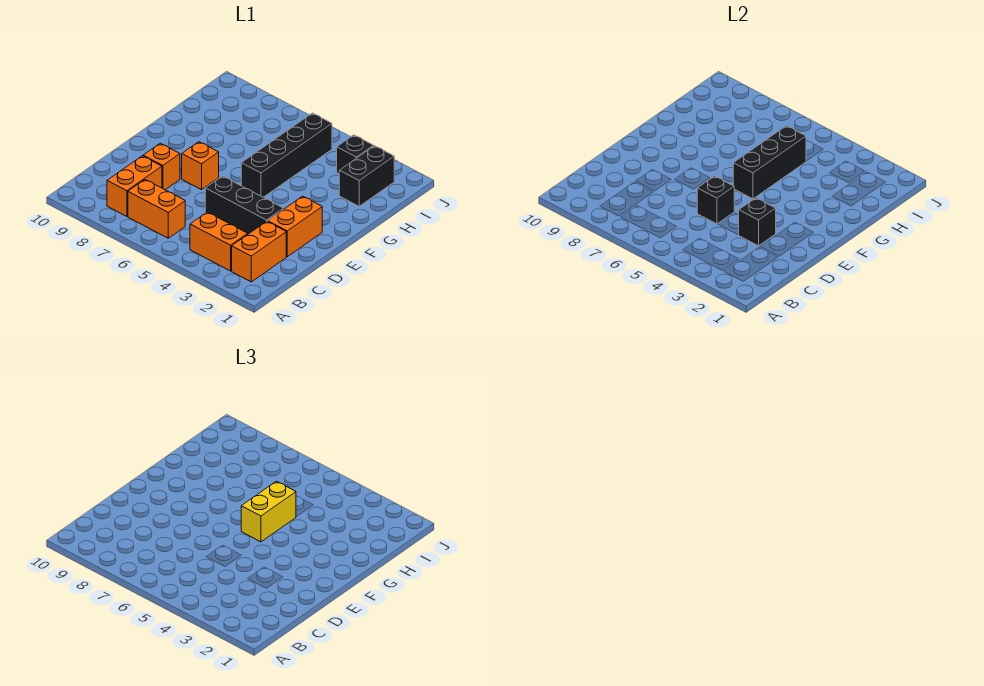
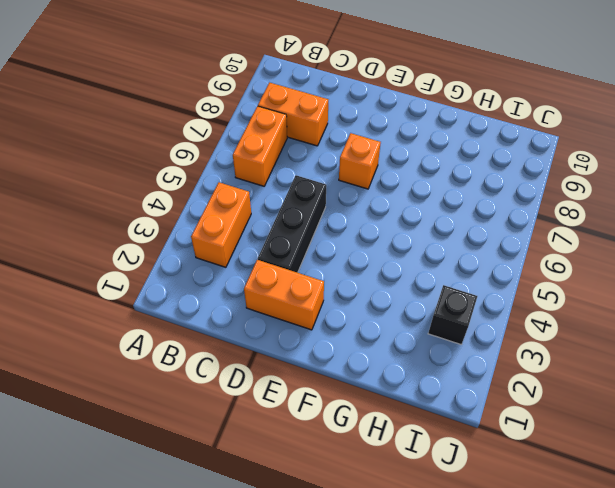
none -> orange 1x2 brick [232,221,286,282]
none -> orange 1x1 brick [143,143,180,190]
none -> black 1x4 brick [241,113,332,197]

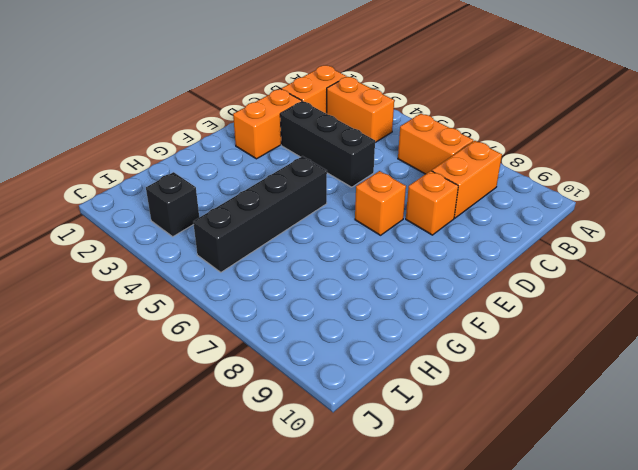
none -> black 1x2 brick [339,146,394,206]
none -> black 1x1 brick [739,198,776,246]
none -> black 1x1 brick [697,176,734,224]

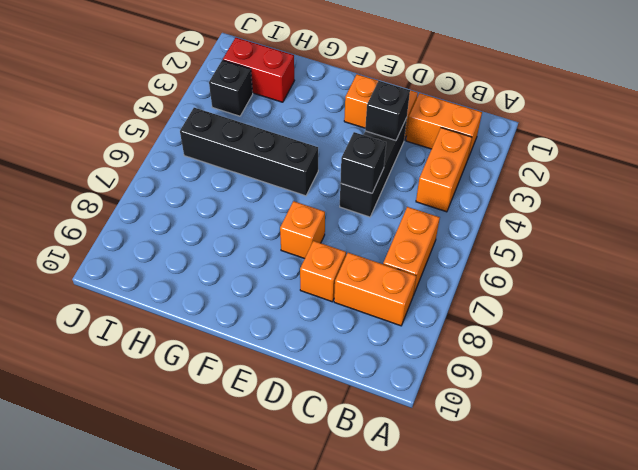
red 1x2 brick [223,38,294,102] -> black 1x2 brick [339,146,394,206]
none -> black 1x3 brick [733,126,806,199]
none -> yellow 1x2 brick [241,481,296,542]

